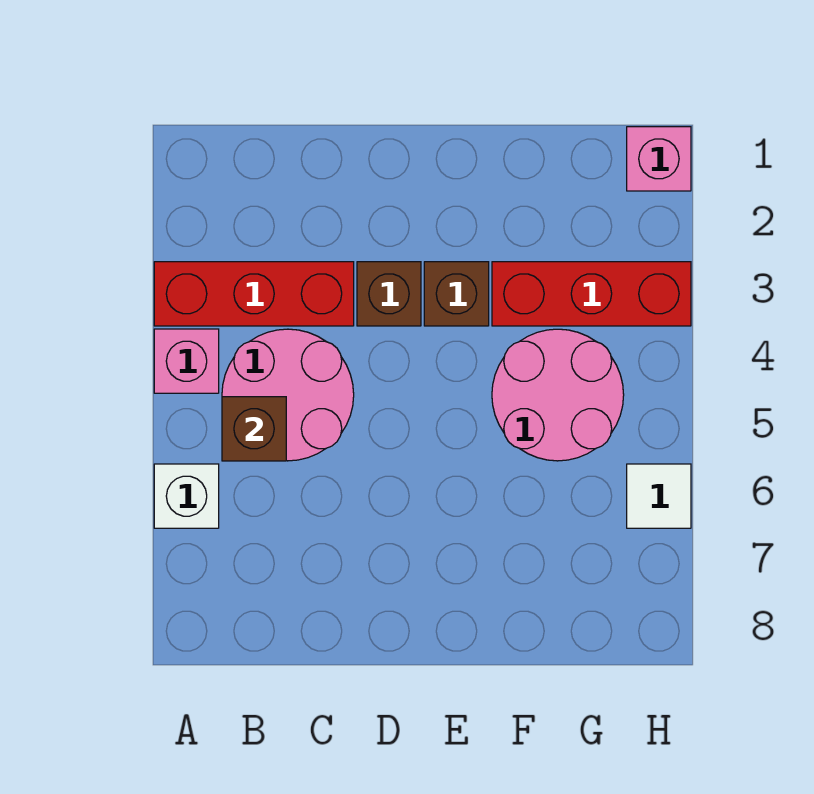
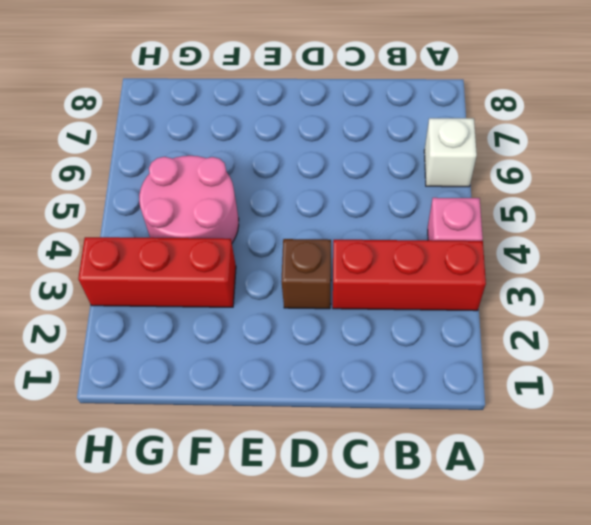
none -> pink 2x2 round brick [222,329,354,461]
none -> brown 1x1 brick [424,262,489,326]

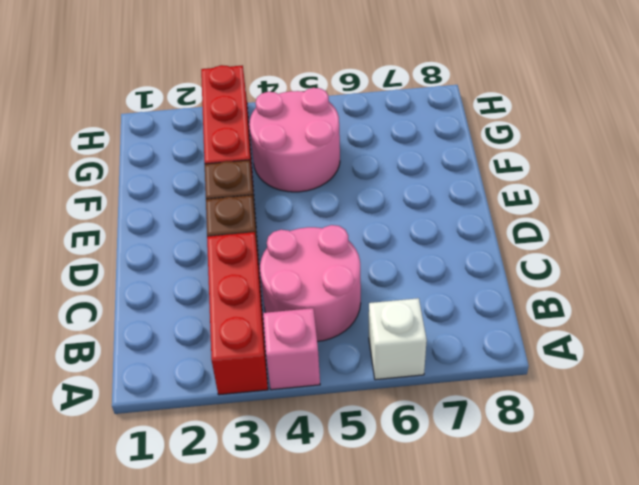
none -> pink 1x1 brick [627,127,691,191]
none -> white 1x1 tile [627,464,691,528]

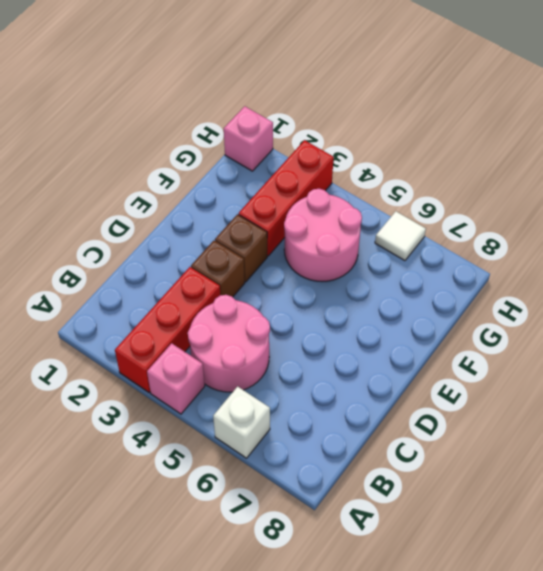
none -> brown 1x1 brick [222,397,286,461]

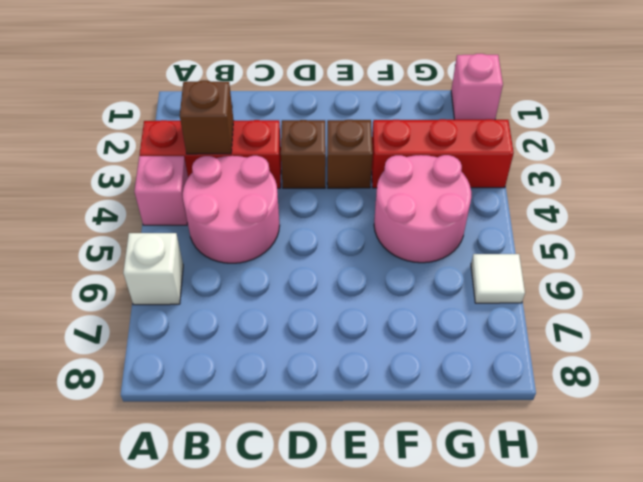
brown 1x1 brick [180,81,234,154] -> brown 1x1 brick moved to [222,397,286,461]

